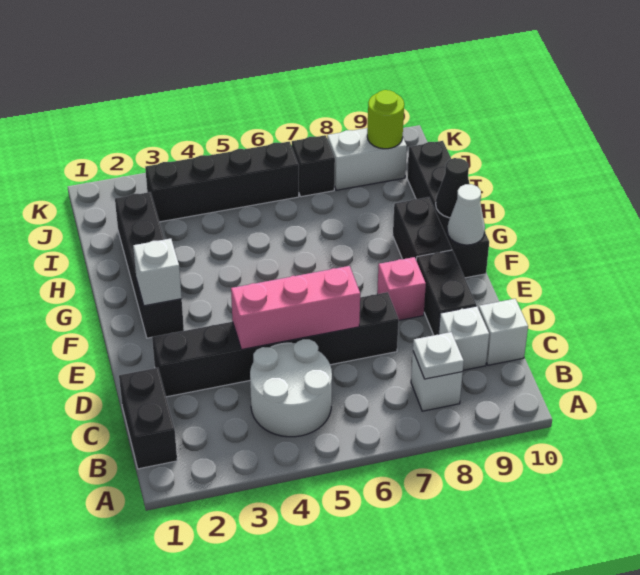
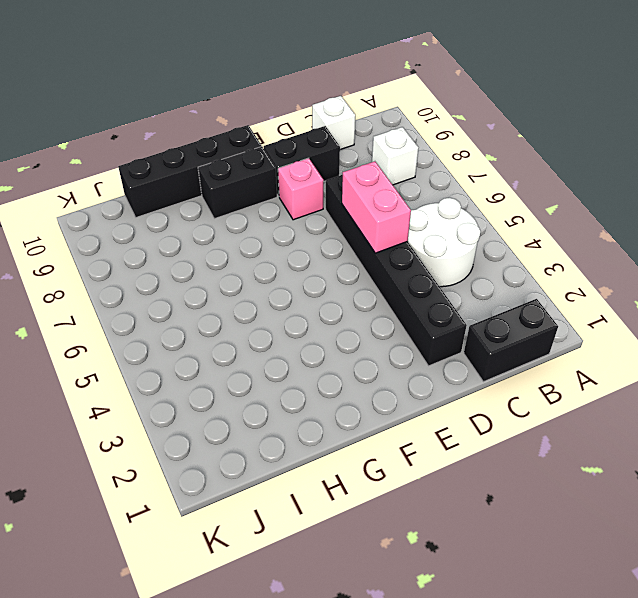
pink 1x2 brick [342,161,411,253] -> pink 1x3 brick [231,266,360,350]
none -> white 1x1 brick [439,306,489,370]
none -> black 1x4 brick [115,192,184,338]
none -> black 1x4 brick [145,142,299,222]

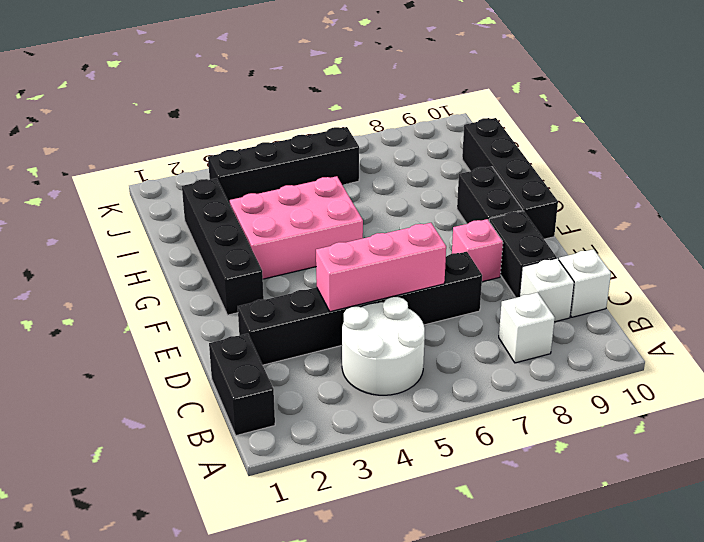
pink 2x3 brick [230,176,363,279] -> none
none -> black 1x1 brick [292,135,335,197]
none -> white 1x2 brick [327,128,407,190]
none -> white 1x1 plate [413,332,464,379]

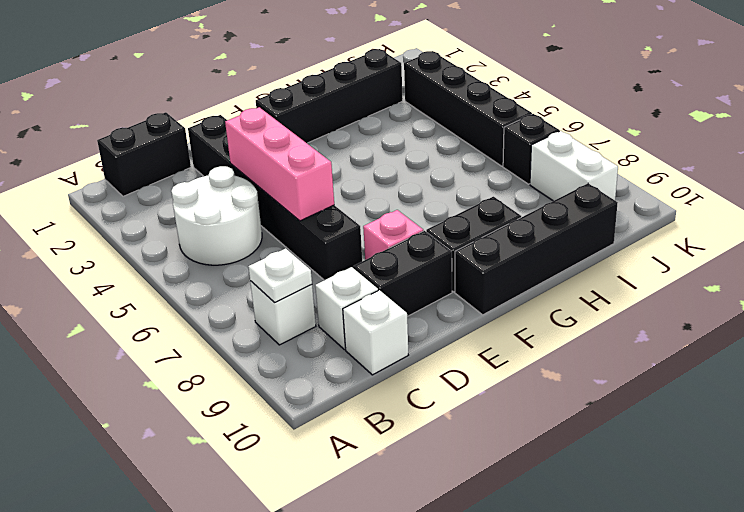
none -> white 1x1 brick [133,239,182,306]
none -> white 1x1 cone [447,184,485,245]
none -> black 1x1 cone [436,158,470,218]

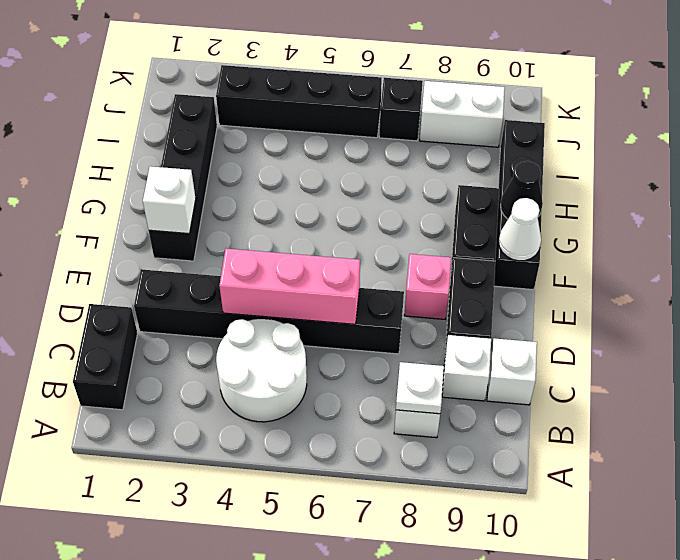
none -> lime 1x1 round brick [367,90,404,149]

